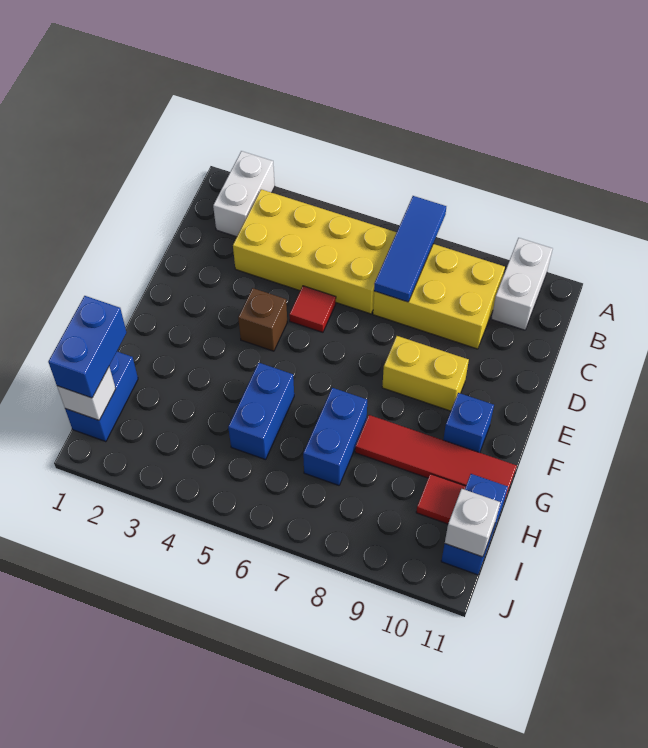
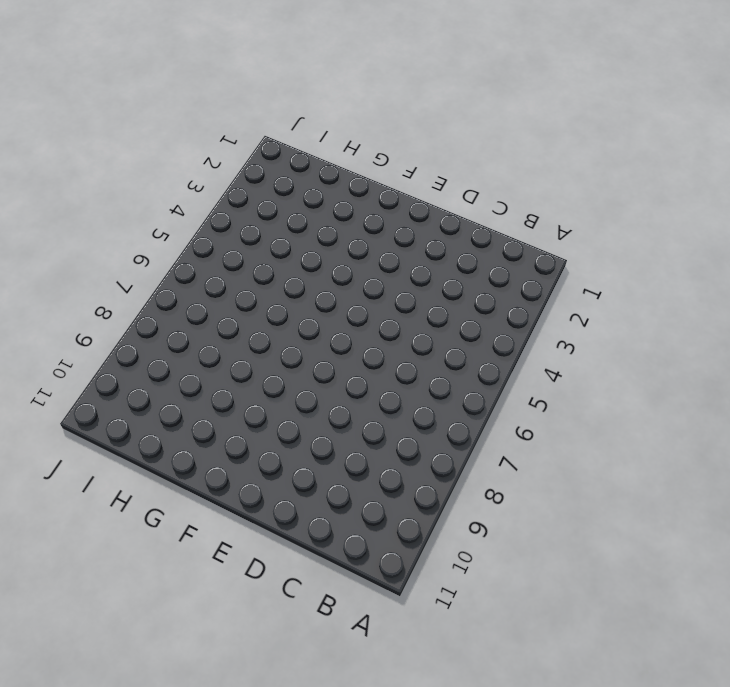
none -> white 1x2 brick [213,151,275,237]
none -> white 1x2 brick [491,238,552,330]
none -> yellow 2x4 brick [233,189,397,314]

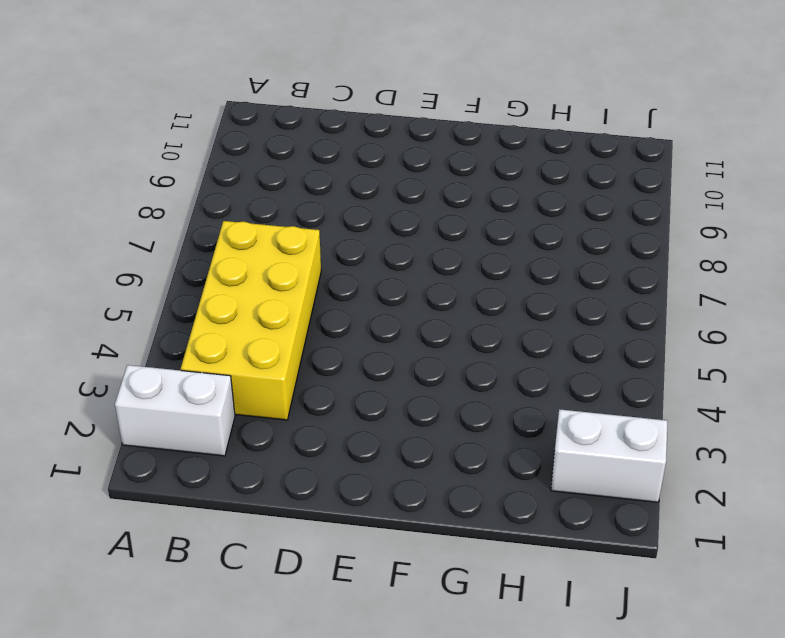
white 1x2 brick [551,409,668,502] -> white 1x2 brick moved to [491,238,552,330]
none -> yellow 2x3 brick [373,244,505,349]
none -> red 1x1 tile [289,286,336,332]
none -> brown 1x1 brick [238,288,287,351]

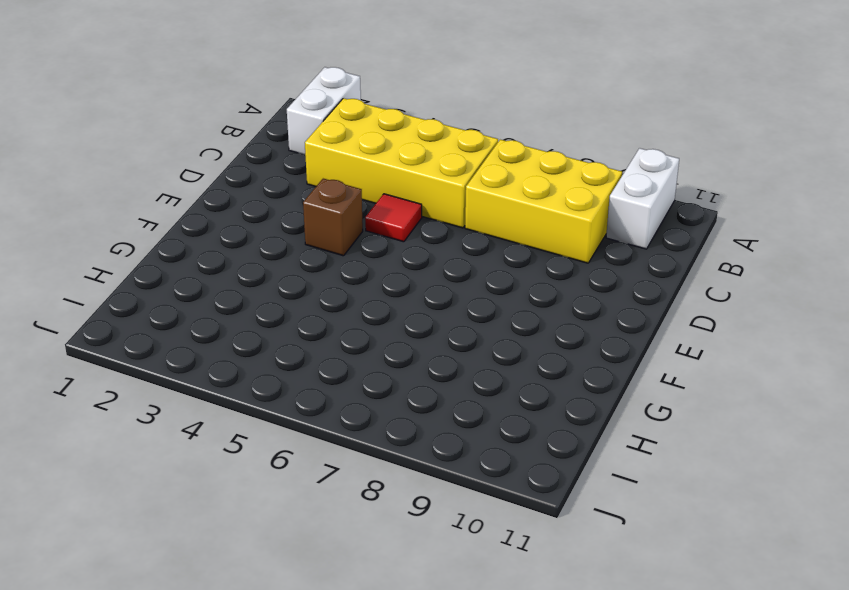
none -> yellow 1x2 brick [382,336,469,411]
none -> blue 1x1 brick [443,393,494,453]
none -> blue 1x2 brick [228,363,294,460]

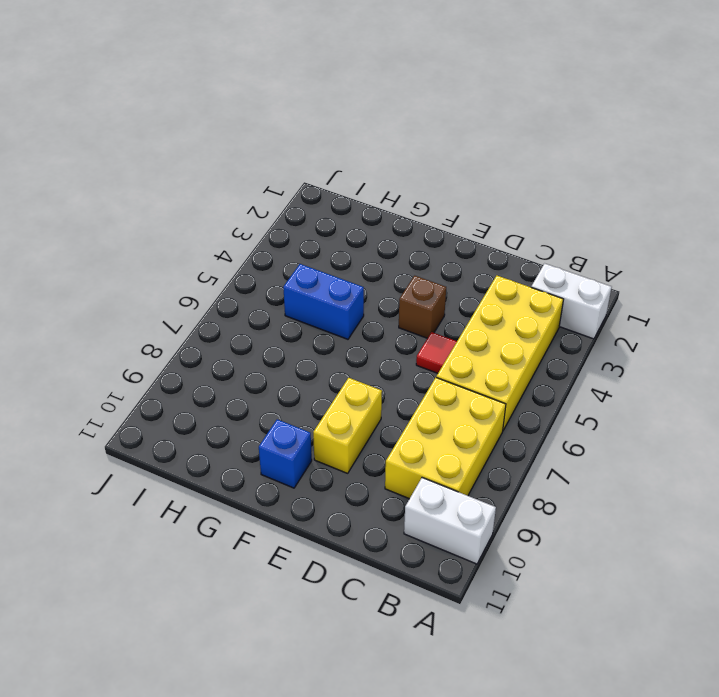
none -> blue 1x2 brick [303,388,367,485]
none -> red 1x4 tile [355,415,517,499]
none -> blue 1x2 brick [65,352,138,442]

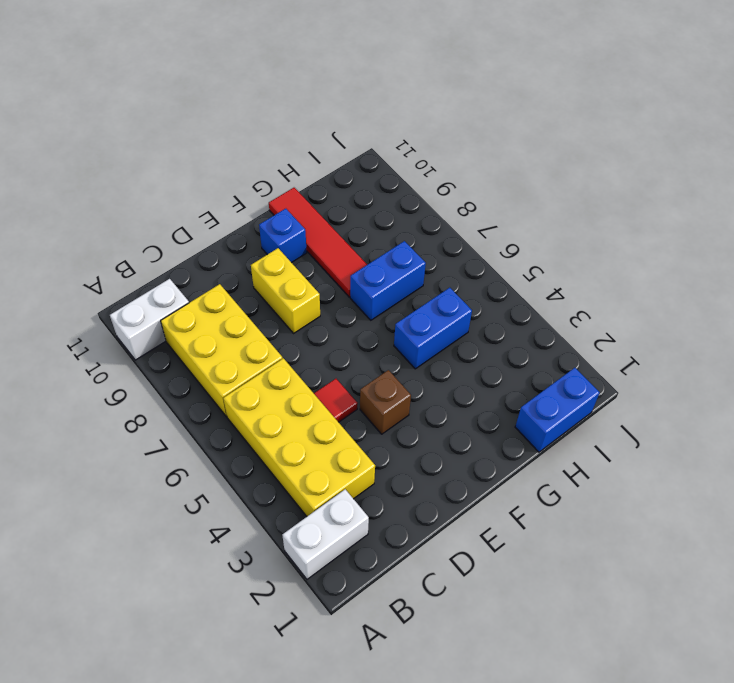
none -> red 1x1 tile [416,474,466,524]
none -> blue 1x2 brick [441,474,508,575]
none -> blue 1x3 tile [374,196,446,302]

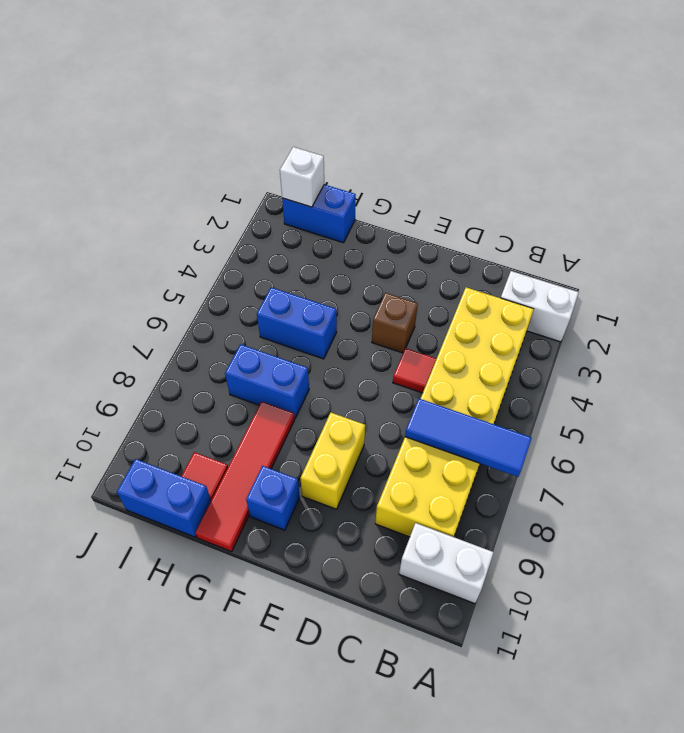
none -> white 1x1 brick [445,489,500,557]
none -> blue 1x2 brick [48,296,127,398]

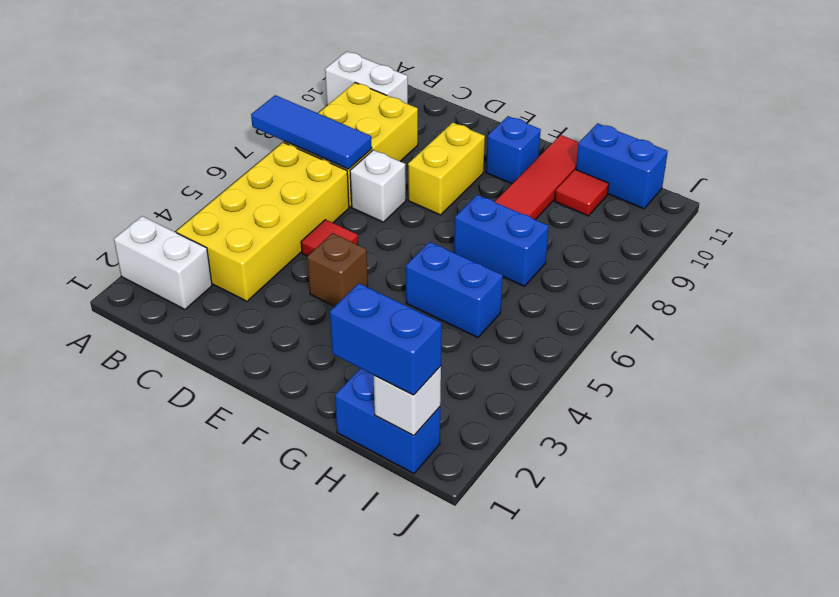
white 1x1 brick [350,150,406,222] -> white 1x1 brick moved to [445,489,500,557]

